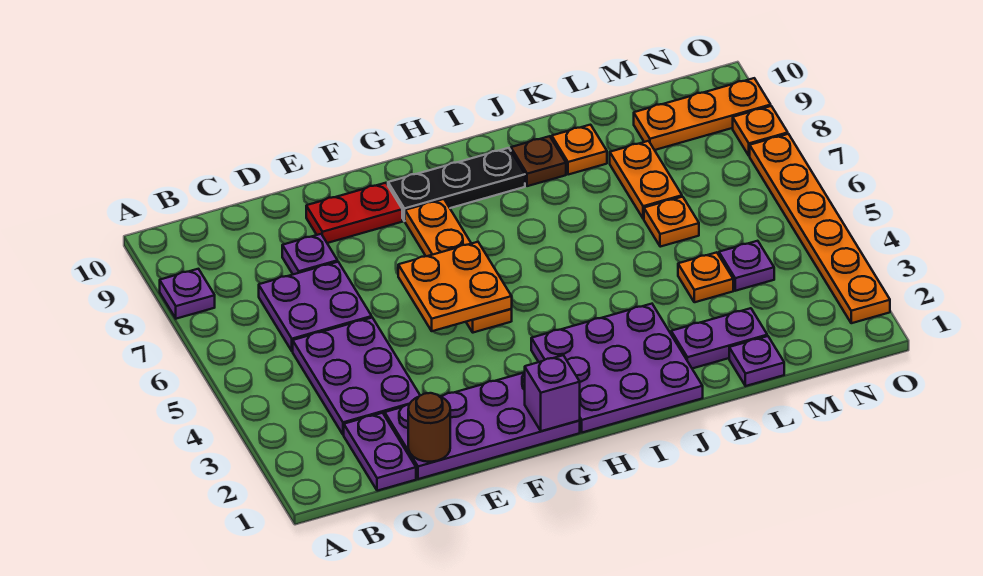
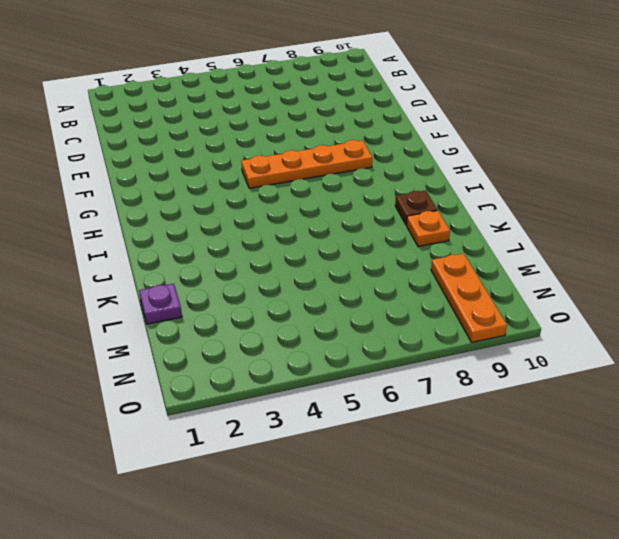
none -> purple 1x1 plate [160,269,215,319]
none -> purple 1x2 plate [344,413,416,491]
none -> purple 2x3 plate [293,318,420,435]

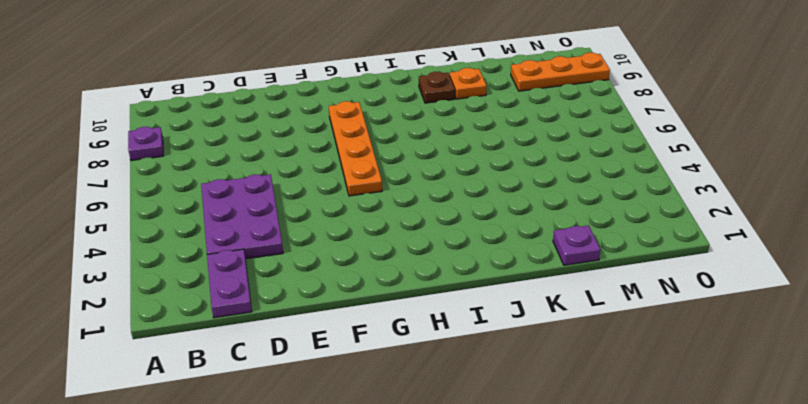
none -> purple 2x2 plate [259,262,372,351]
none -> purple 2x4 plate [385,373,580,479]
none -> purple 1x1 plate [282,234,338,274]

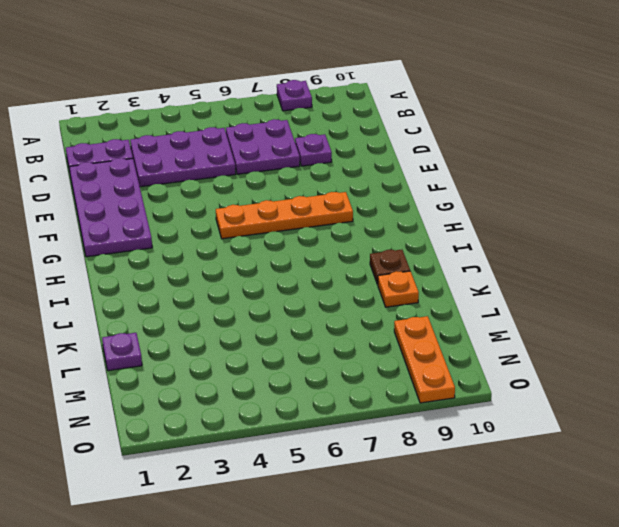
none -> red 1x2 plate [306,183,402,243]
none -> black 1x3 plate [388,148,525,221]
none -> purple 3x3 plate [531,304,703,432]

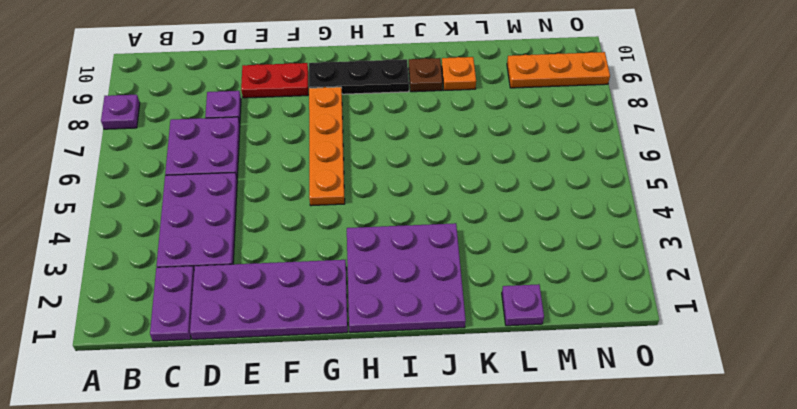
none -> purple 1x2 plate [671,308,767,369]
none -> orange 1x1 plate [678,252,733,302]
none -> orange 1x1 plate [644,197,699,247]

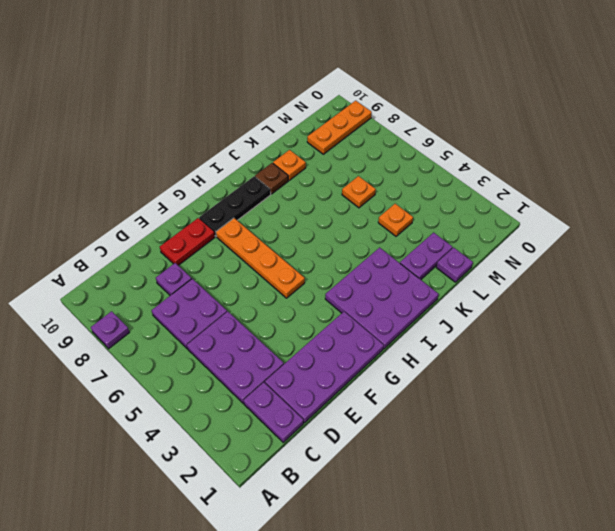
none -> orange 1x2 plate [610,141,682,219]
none -> purple 1x1 plate [719,241,774,291]
none -> orange 1x6 plate [750,134,890,323]

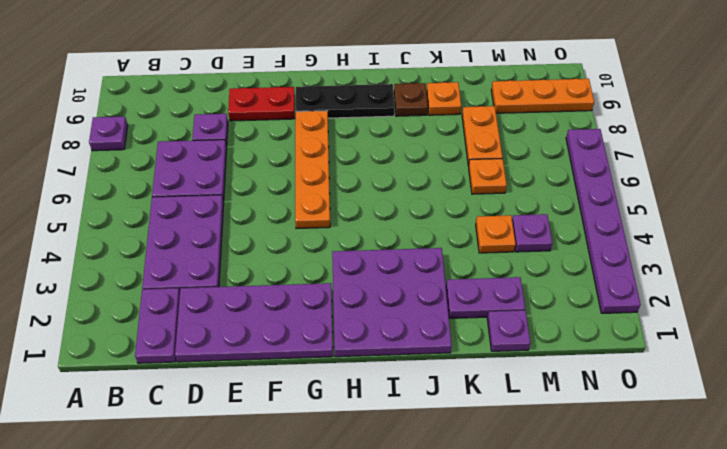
purple 1x6 plate [566,129,641,313] -> orange 1x6 plate [750,134,890,323]
none -> orange 1x1 plate [733,106,788,156]
none -> brown 1x1 round brick [408,393,450,462]
none -> orange 2x2 plate [398,242,512,331]

